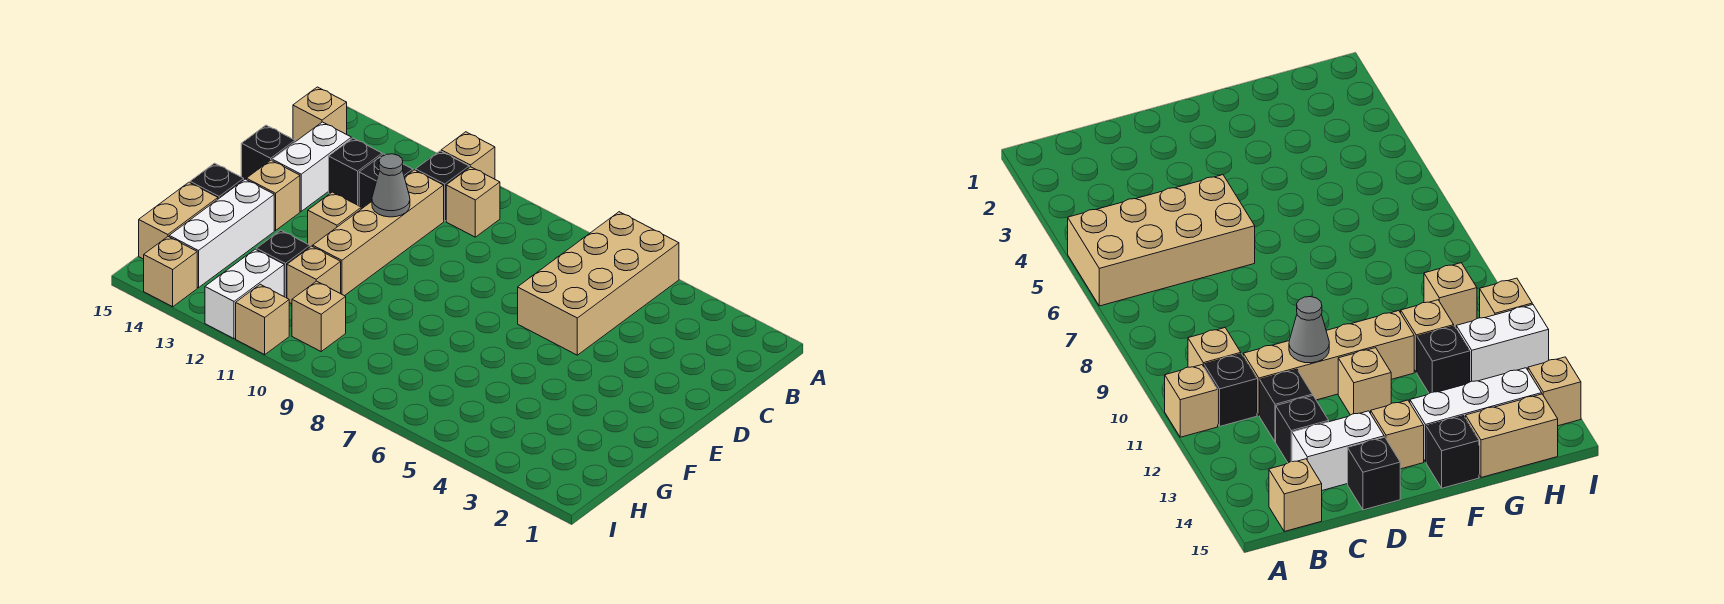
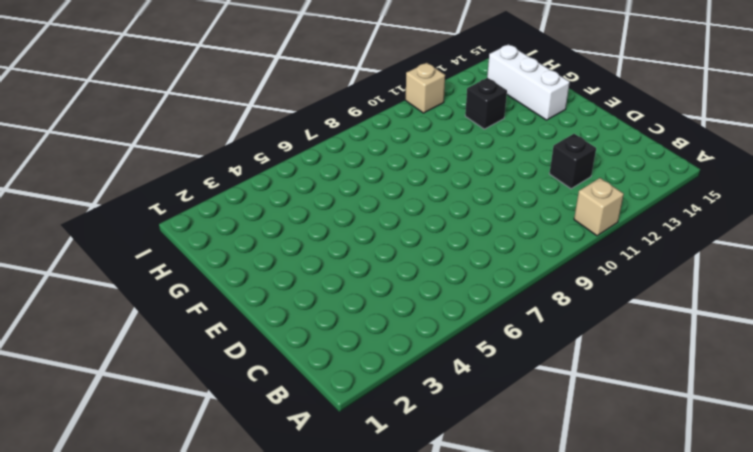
none -> tan 2x4 brick [518,212,679,355]
none -> tan 1x1 brick [446,167,500,237]
none -> black 1x1 brick [416,151,469,221]

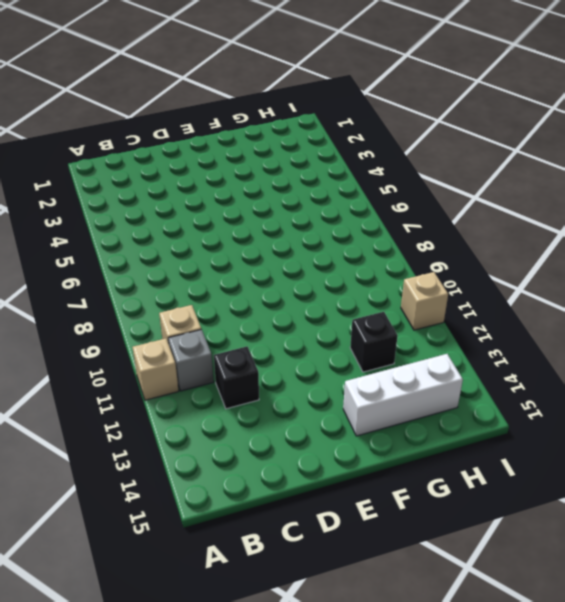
grey 1x1 brick [168,329,214,391] -> black 1x1 brick [416,151,469,221]
none -> tan 2x4 brick [518,212,679,355]
none -> tan 1x1 brick [293,87,347,142]
none -> tan 1x4 brick [313,170,444,296]

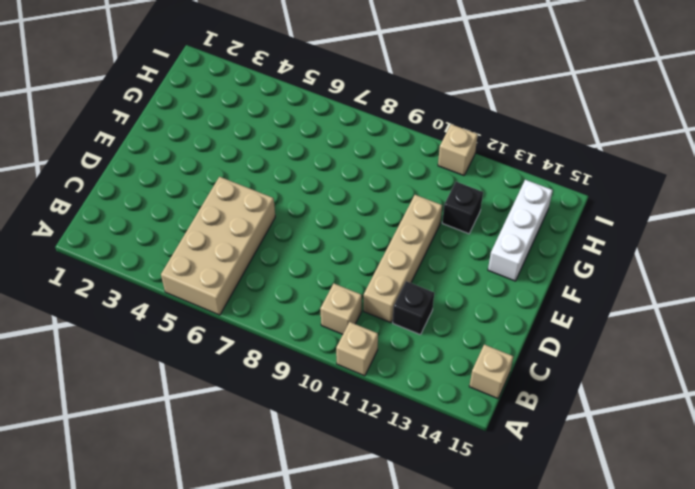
none -> black 1x1 brick [416,151,469,221]
none -> black 1x1 brick [329,138,382,206]
none -> white 1x2 brick [272,122,351,211]

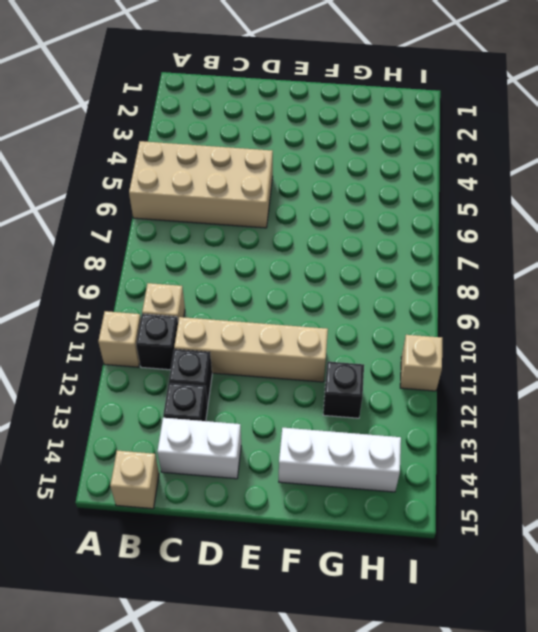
none -> black 1x1 brick [241,125,295,180]
none -> tan 1x1 brick [308,192,361,247]
none -> tan 1x1 brick [246,160,300,230]

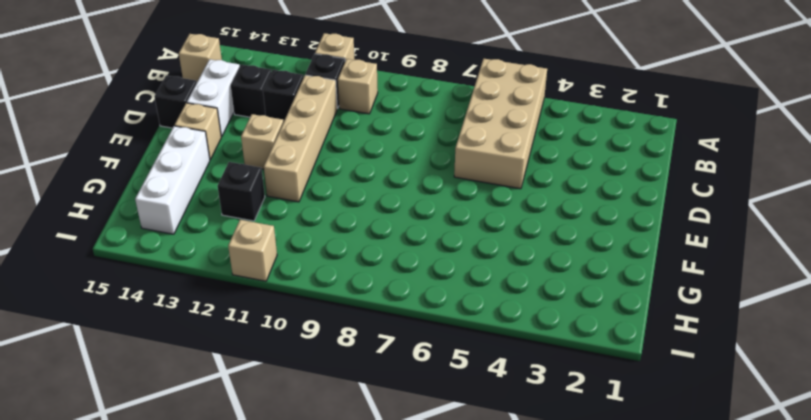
none -> black 1x1 brick [190,163,244,199]
none -> tan 1x1 brick [287,246,341,304]
none -> tan 1x2 brick [139,182,218,259]

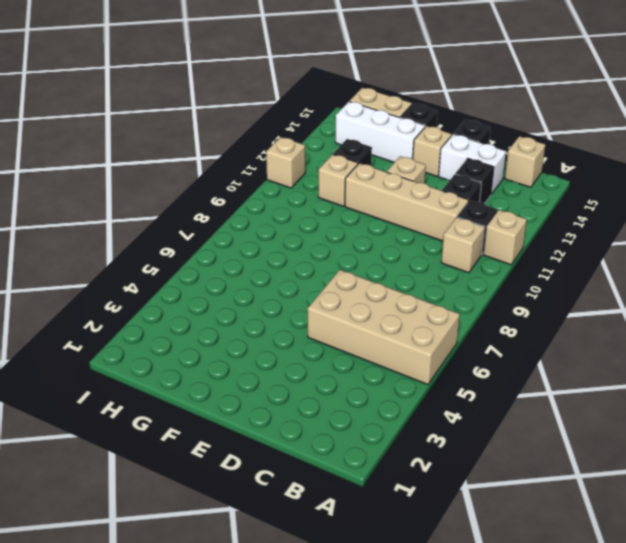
none -> tan 1x1 brick [292,281,346,351]
none -> white 1x2 brick [205,249,284,339]
none -> tan 1x1 brick [144,237,197,307]

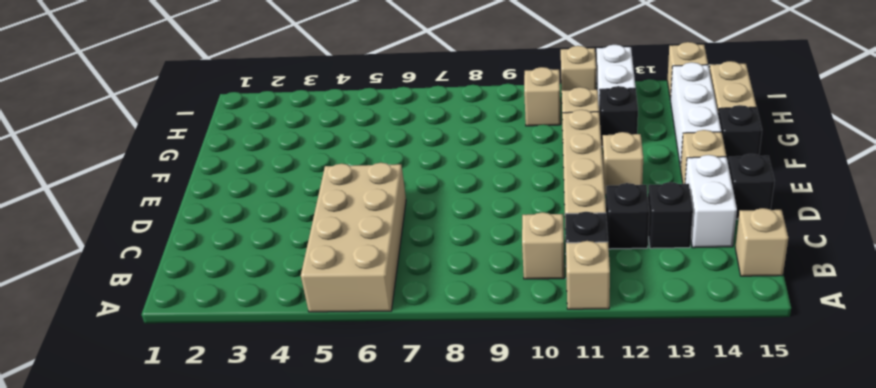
none -> grey 1x1 cone [372,154,410,217]

